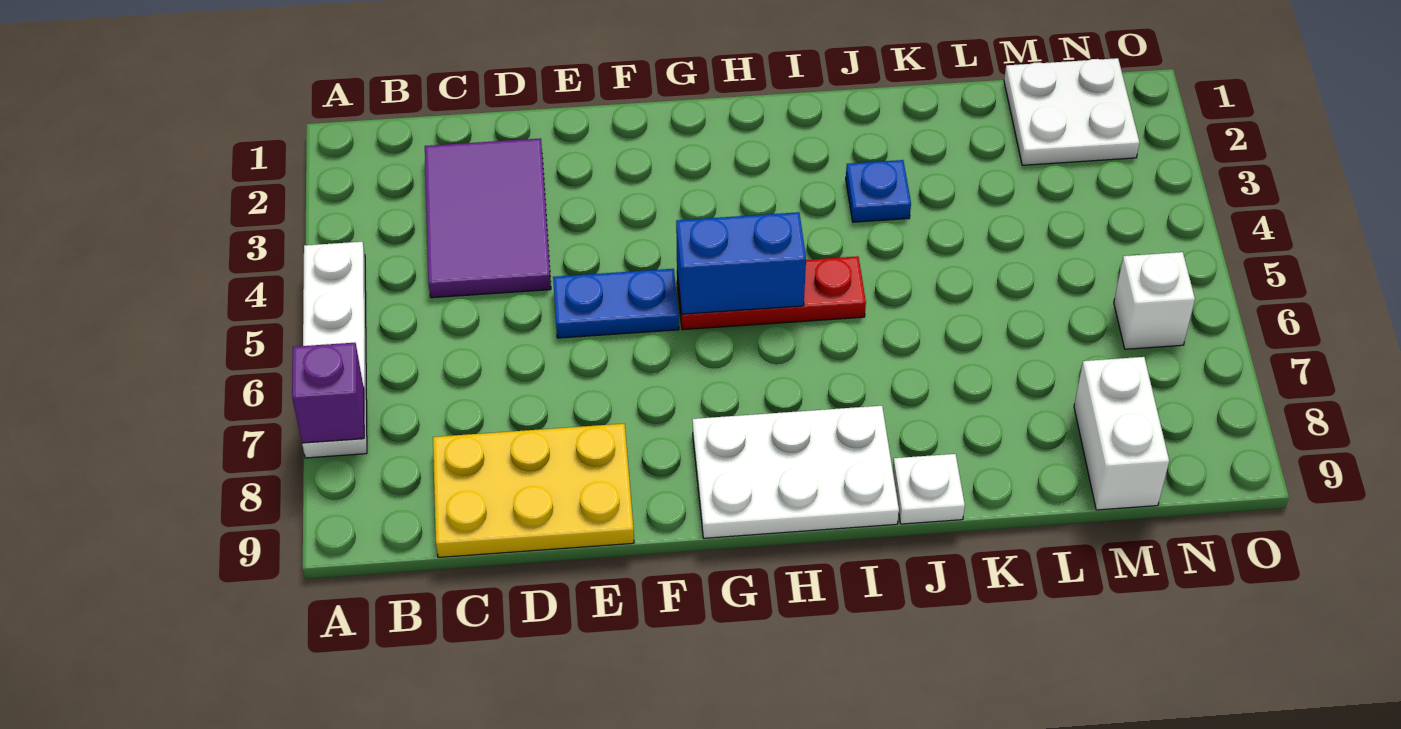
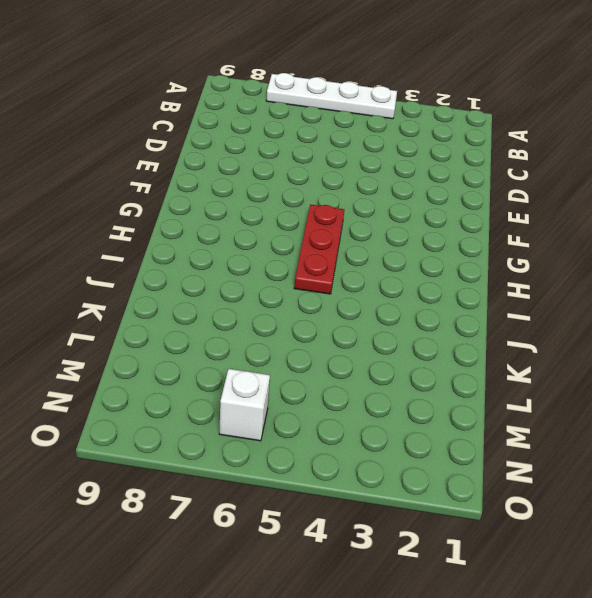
none -> purple 2x3 tile [425,138,551,298]
none -> yellow 2x3 plate [433,424,634,558]
none -> blue 1x2 plate [553,269,679,338]

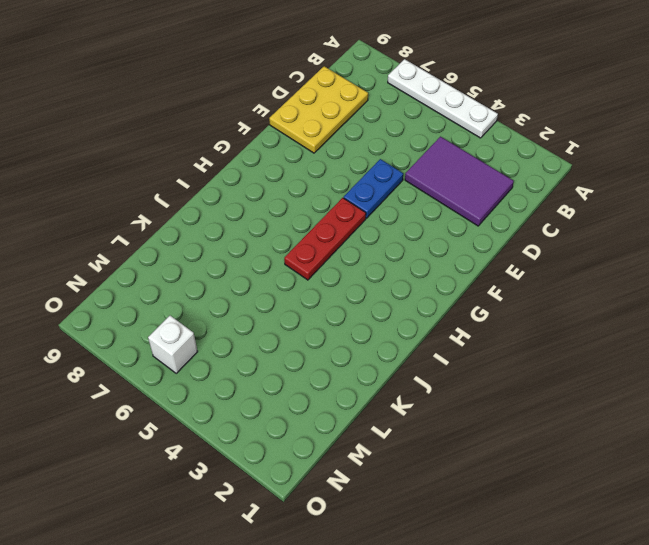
none -> white 2x3 plate [692,406,899,538]
none -> blue 1x1 plate [846,160,911,222]
none -> white 1x1 plate [893,454,965,524]

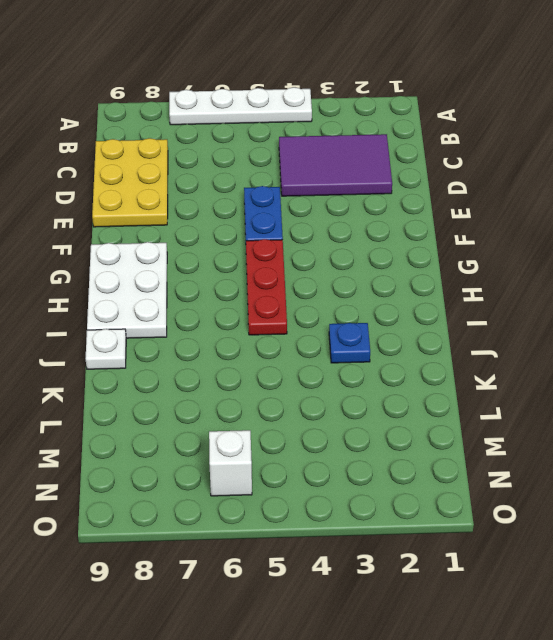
none -> white 2x2 plate [1004,58,1140,165]
none -> white 1x2 brick [1074,357,1169,510]
none -> purple 1x1 brick [292,343,364,443]

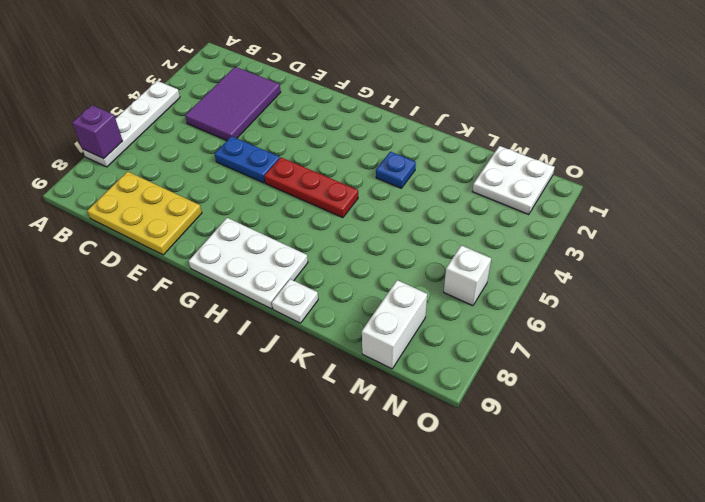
none -> blue 1x2 brick [676,212,806,314]

